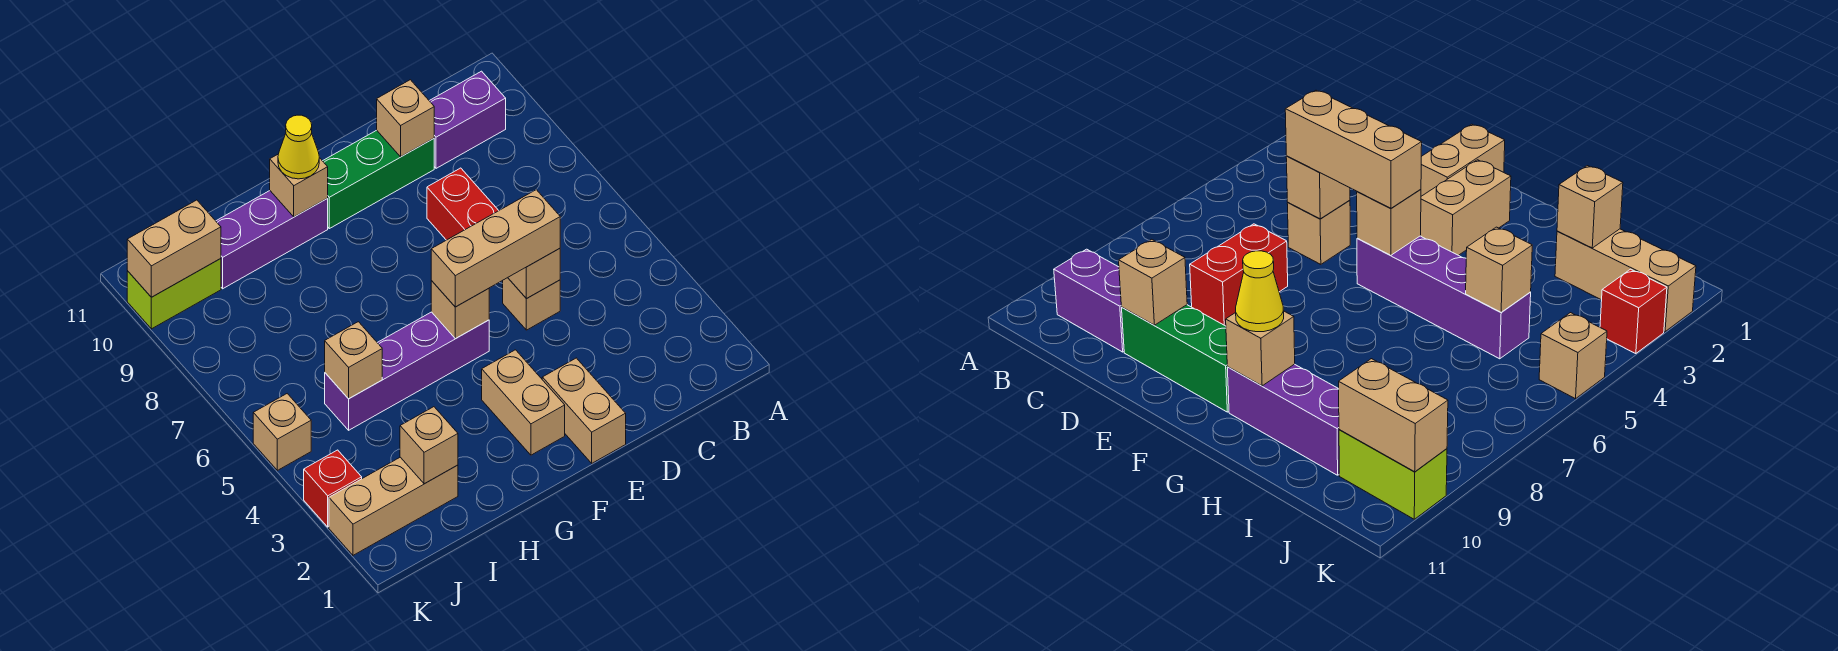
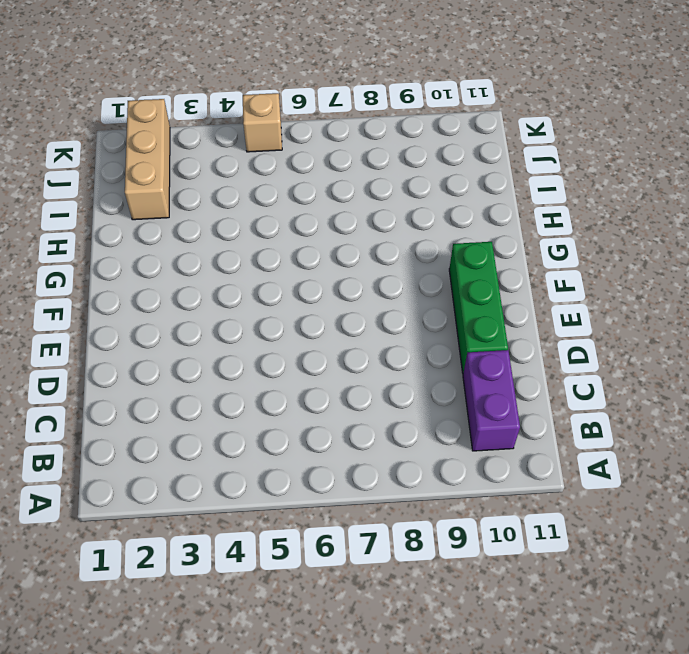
none -> tan 1x1 brick [503,278,560,330]
none -> red 1x2 brick [427,168,499,240]
none -> tan 1x2 brick [542,358,626,463]

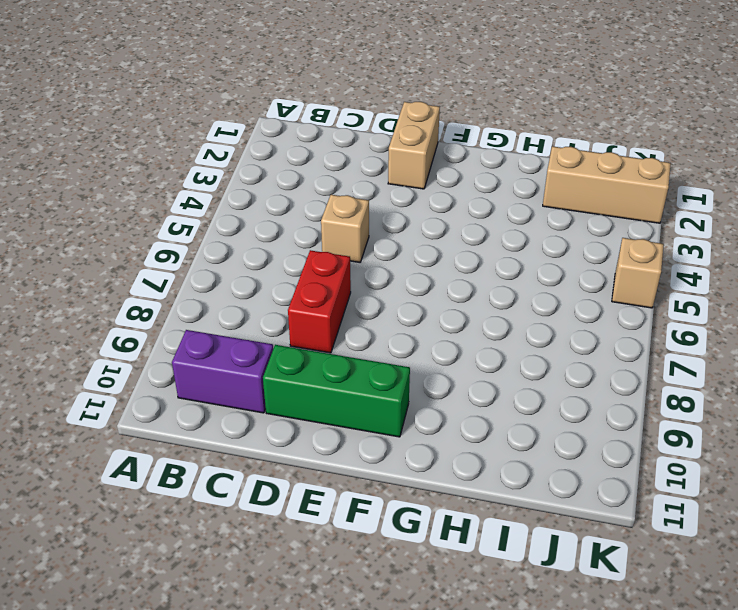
none -> tan 1x2 brick [482,350,565,455]
none -> purple 1x4 brick [325,312,489,430]
none -> purple 1x3 brick [216,191,328,289]

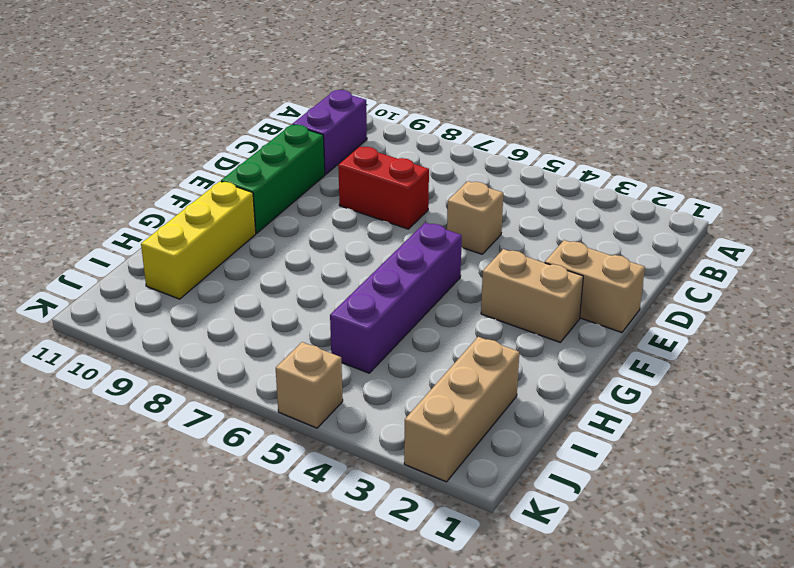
yellow 1x3 brick [141,181,256,299] -> purple 1x3 brick [216,191,328,289]
none -> lime 1x2 brick [127,259,221,329]
none -> red 1x1 brick [304,450,362,527]
none -> tan 1x1 brick [508,249,560,299]

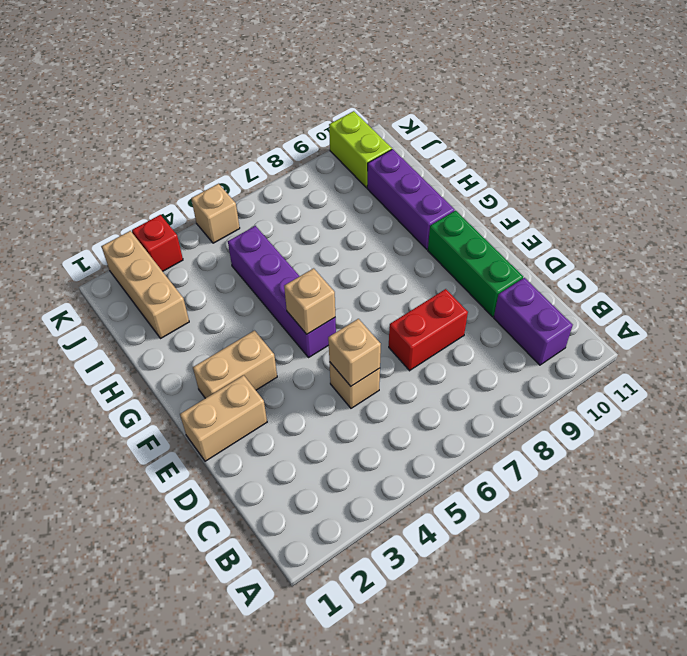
none -> tan 1x1 brick [377,80,434,157]
none -> tan 1x1 brick [270,155,328,217]
none -> tan 1x1 brick [400,407,458,484]

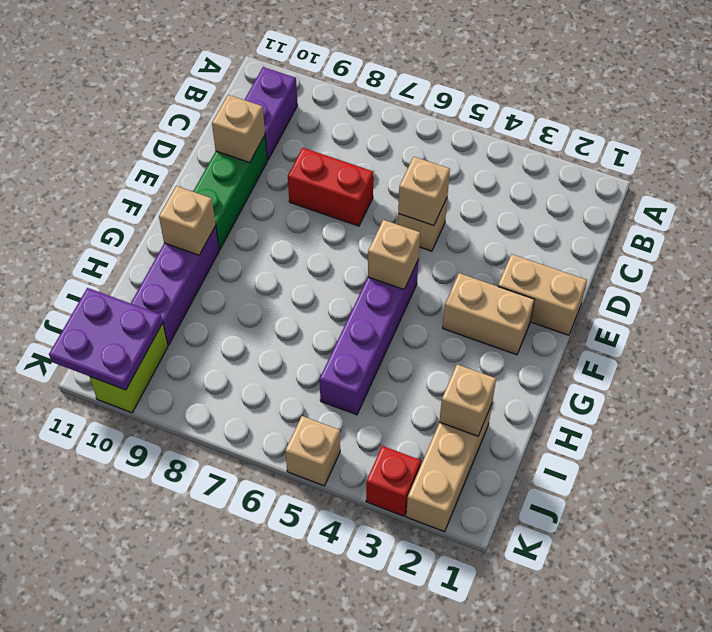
purple 2x2 plate [49,288,163,390] -> tan 1x2 brick [127,200,221,297]
none -> tan 1x1 brick [325,322,382,399]
none -> tan 1x3 brick [431,190,560,307]
none -> yellow 1x1 cone [278,115,319,179]

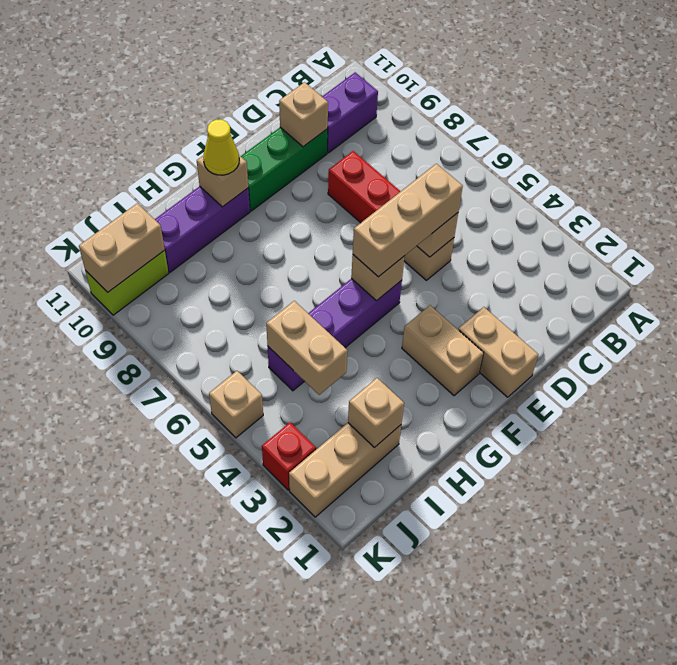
tan 1x2 brick [266,301,347,395] -> tan 1x1 brick [325,322,382,399]

